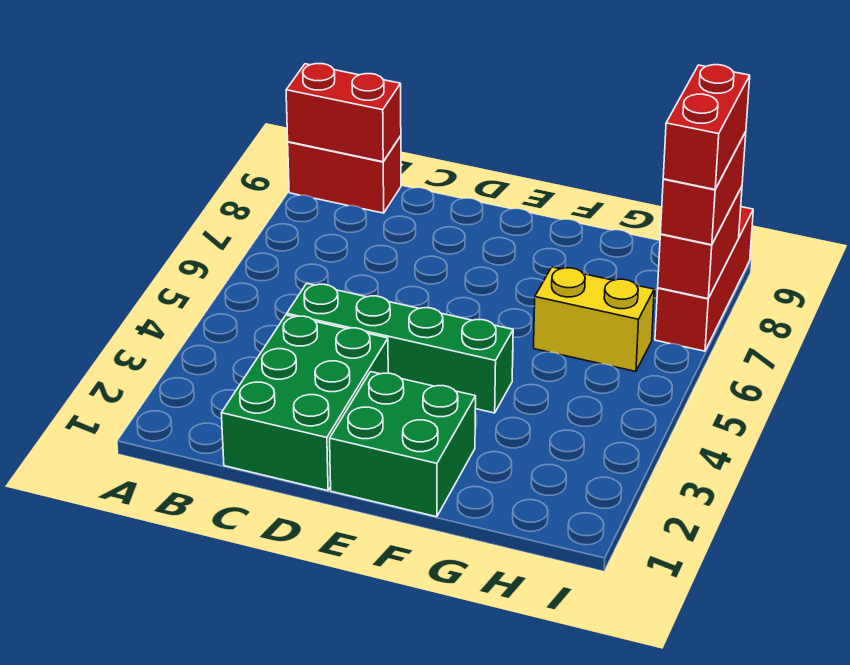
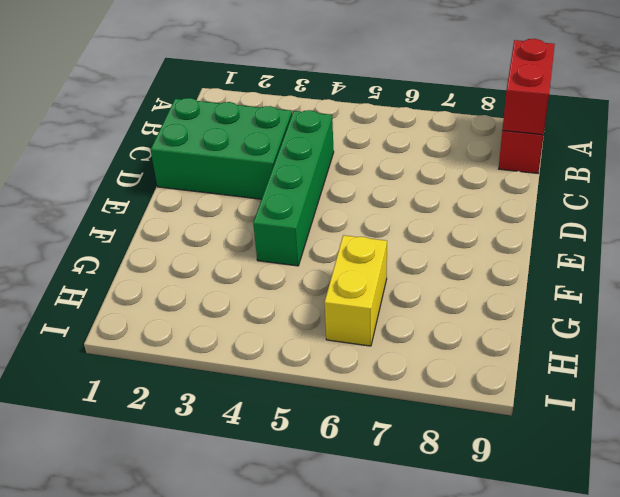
none -> green 2x2 brick [330,372,476,517]
none -> red 1x3 brick [655,207,753,351]

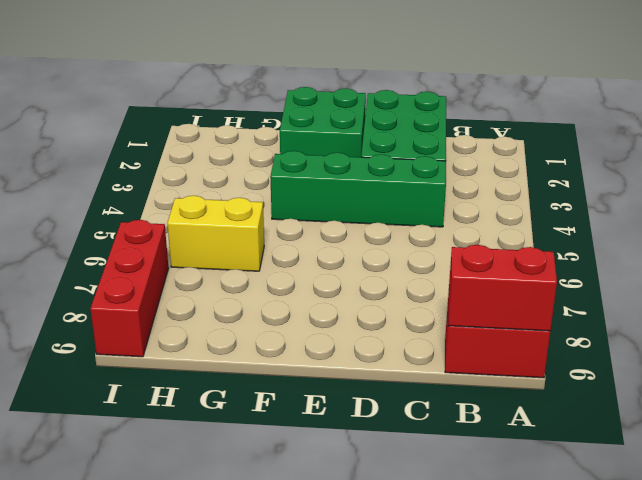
none -> red 1x2 brick [658,187,742,299]
none -> red 1x2 brick [660,132,746,245]

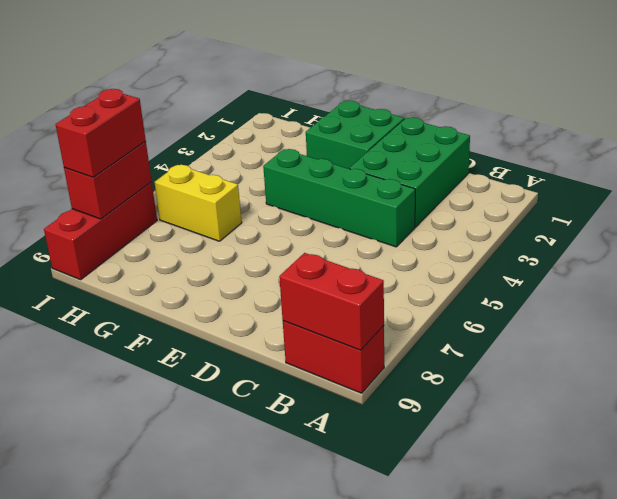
none -> red 1x2 brick [663,65,750,189]

